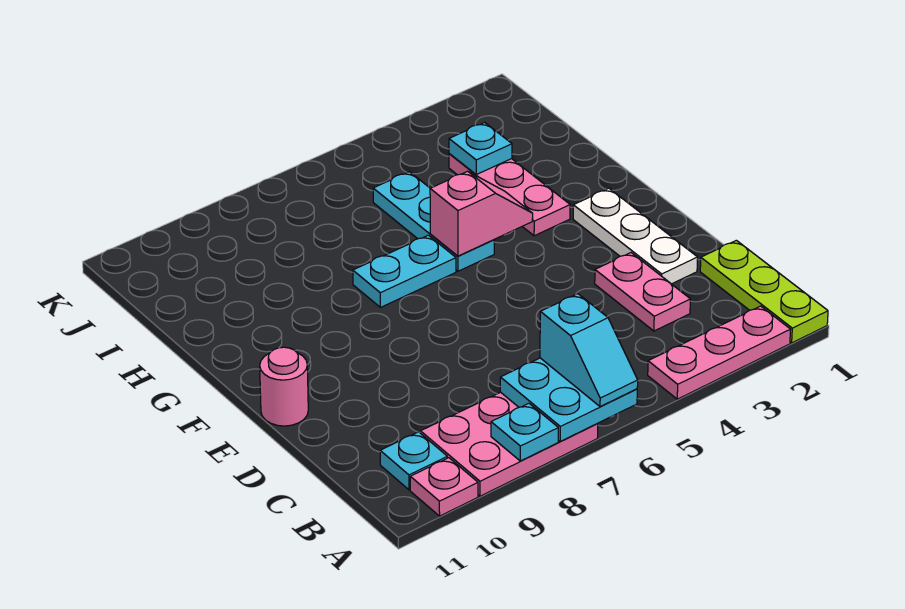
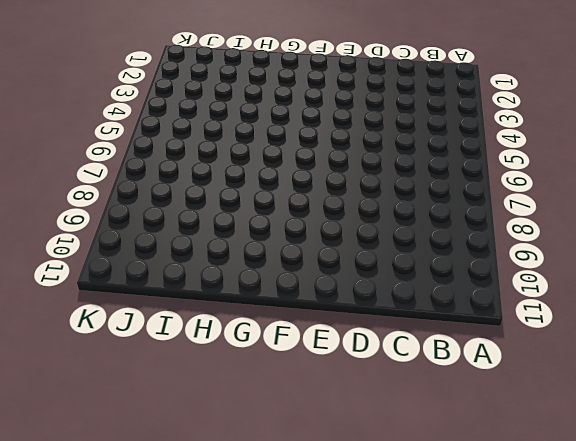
none -> lime 1x3 plate [700,240,828,343]
none -> pink 1x3 plate [648,306,791,399]
none -> pink 2x3 plate [421,392,598,496]

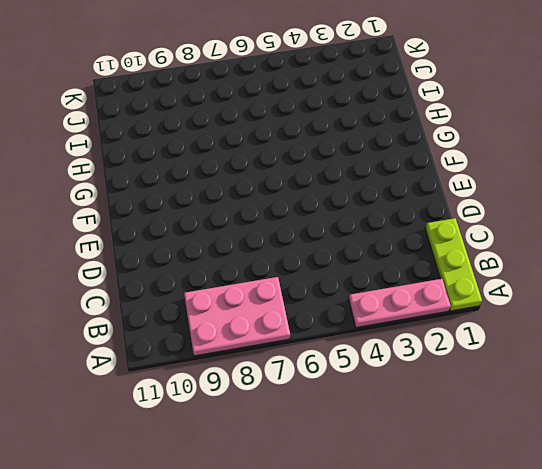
none -> pink 1x1 plate [410,458,478,516]
none -> cyan 1x1 plate [380,432,447,490]
none -> pink 1x2 plate [595,253,690,331]

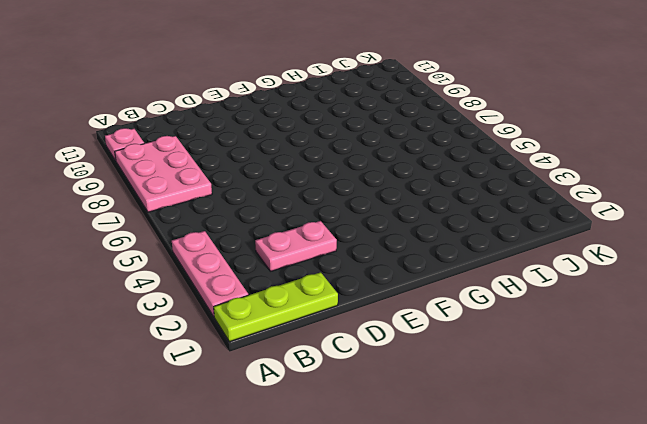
none -> cyan 1x1 plate [380,432,447,490]
none -> white 1x3 plate [573,188,698,284]
none -> pink 1x1 round brick [260,347,308,426]

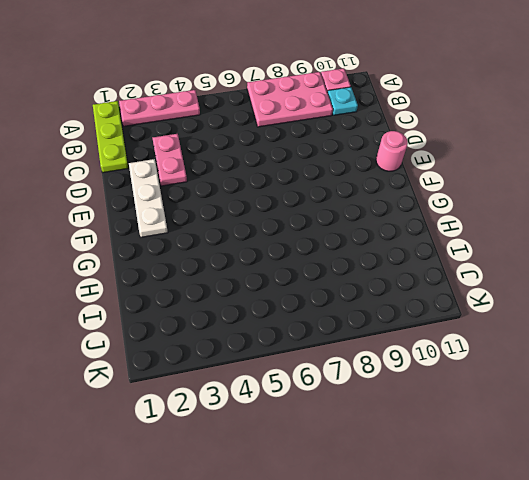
none -> pink 1x3 plate [449,154,570,236]
none -> cyan 1x3 plate [373,172,494,271]
none -> cyan 1x2 plate [353,235,456,307]

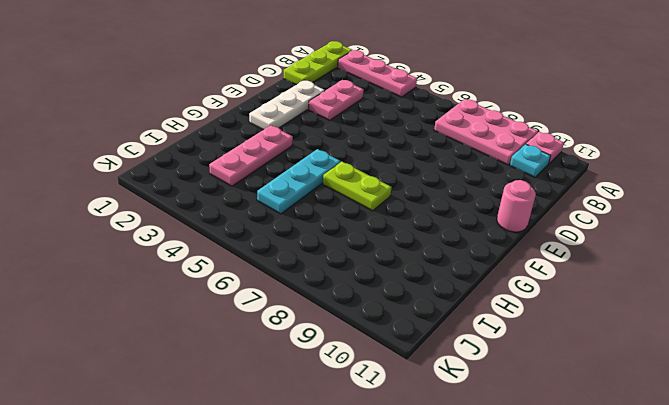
lime 1x2 plate [323,162,391,211] -> cyan 1x2 plate [353,235,456,307]
none -> cyan 2x2 plate [500,358,637,442]
none -> cyan 1x1 plate [491,403,558,461]
none -> pink 1x2 slope [430,171,533,256]

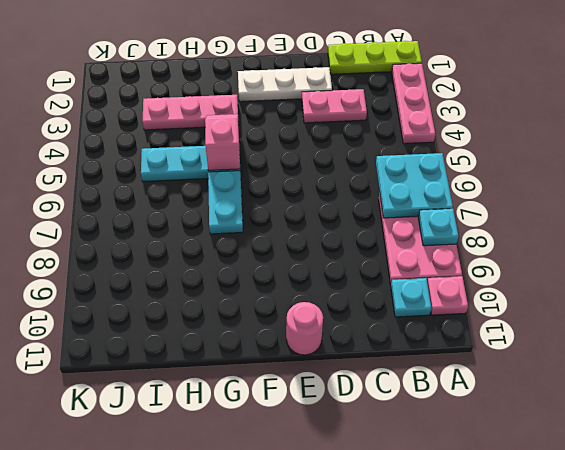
none -> cyan 1x1 plate [449,122,512,174]
none -> cyan 1x2 slope [540,294,638,407]

